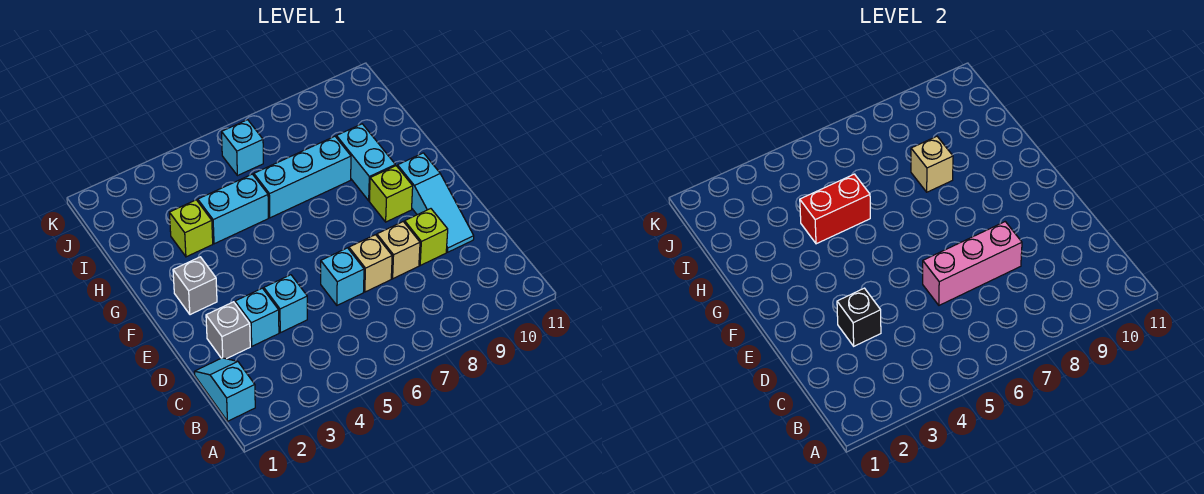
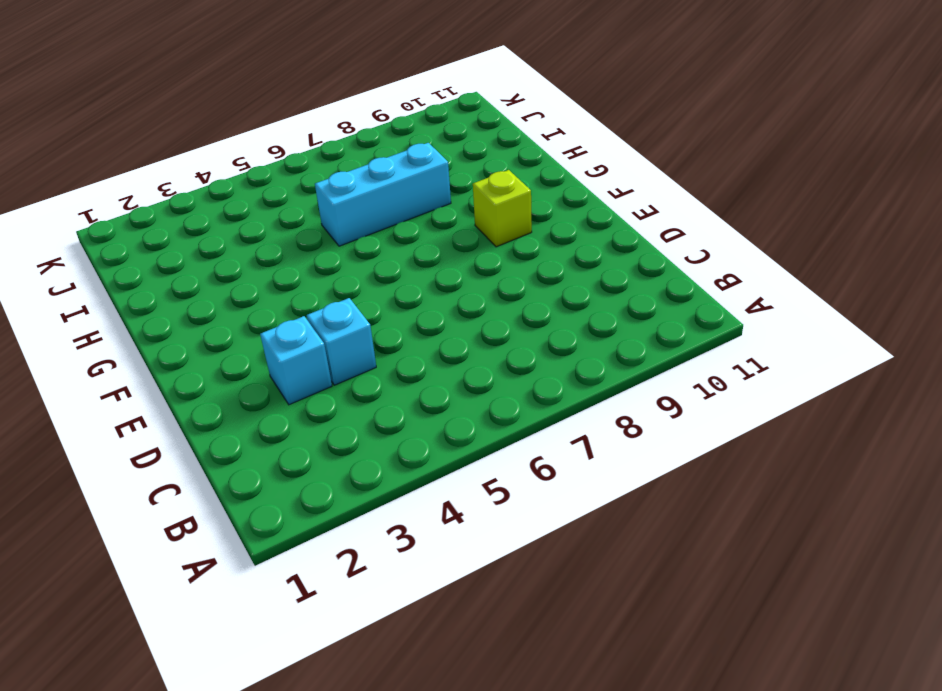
none -> cyan 1x2 slope [194,358,255,421]
none -> grey 1x1 brick [206,302,250,359]
none -> cyan 1x1 brick [321,248,364,305]

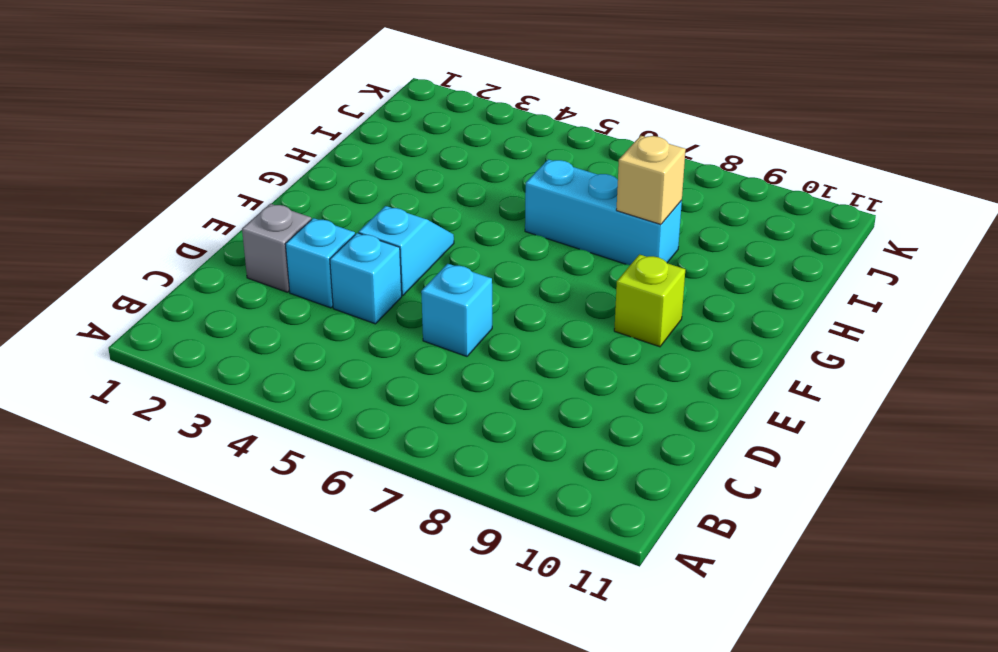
cyan 1x2 slope [359,206,454,295] -> cyan 1x2 slope moved to [194,358,255,421]
none -> tan 1x1 brick [349,235,392,292]
none -> tan 1x1 brick [377,222,420,279]
none -> lime 1x1 brick [405,209,448,265]

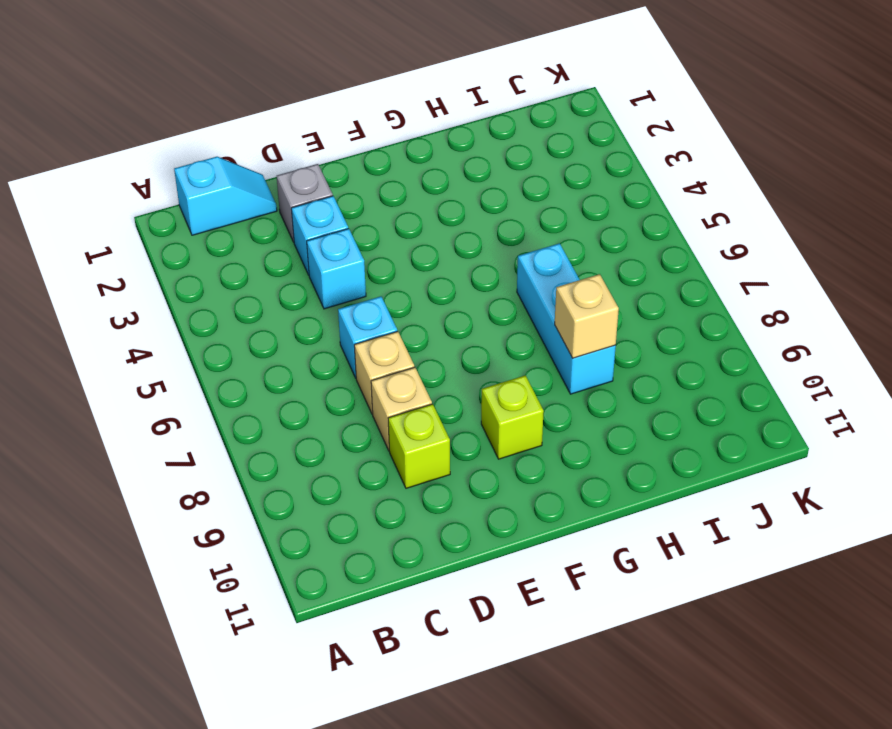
none -> cyan 1x3 slope [397,153,474,252]
none -> grey 1x1 brick [173,257,217,315]
none -> cyan 1x2 brick [336,124,395,201]

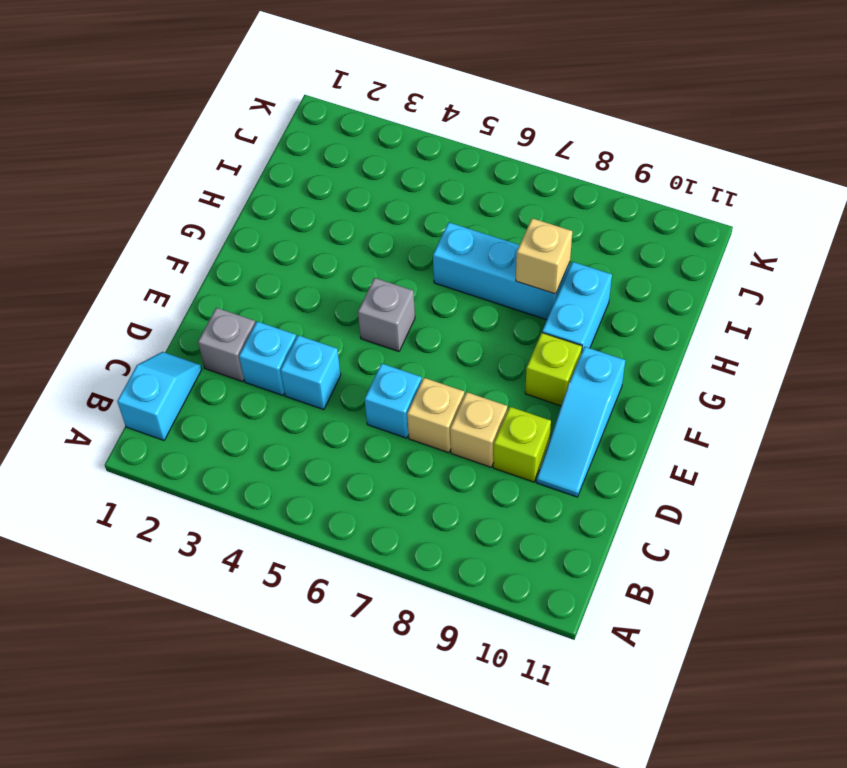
grey 1x1 brick [358,278,415,351] -> grey 1x1 brick moved to [173,257,217,315]
none -> lime 1x1 brick [169,200,213,257]
none -> cyan 1x2 brick [198,174,268,244]
none -> cyan 1x1 brick [222,120,263,176]

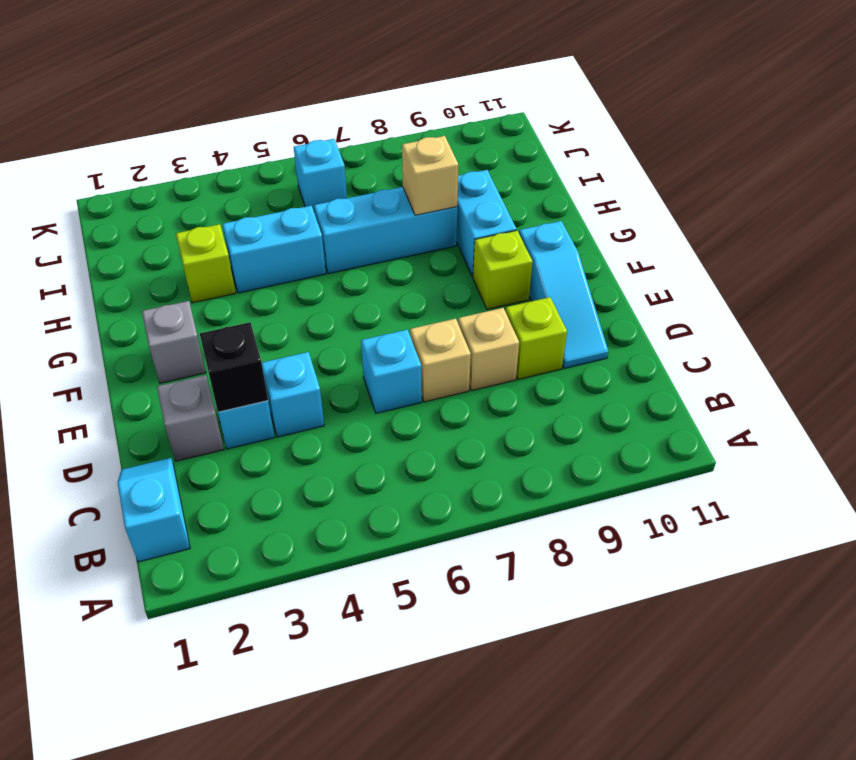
none -> pink 1x3 brick [923,222,1022,305]
none -> red 1x2 brick [800,174,870,244]

